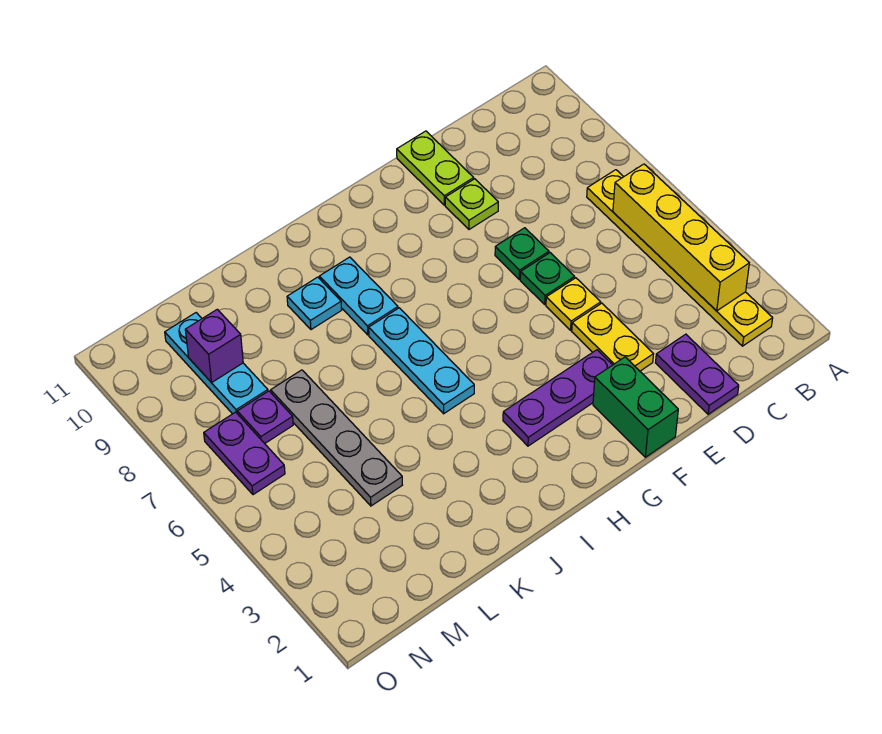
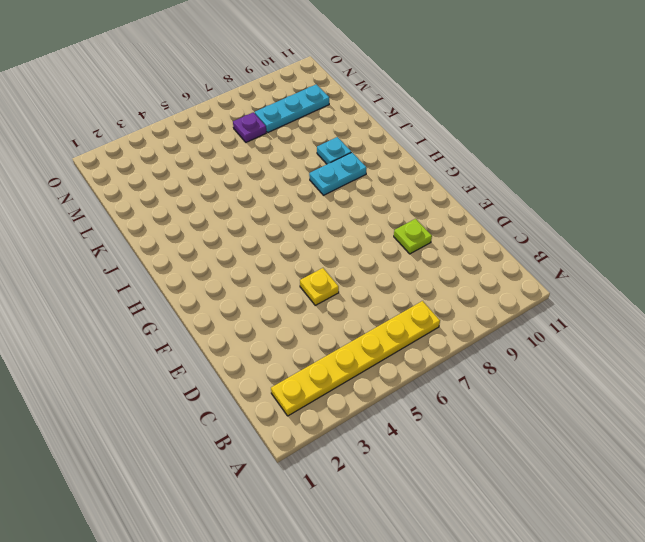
none -> purple 1x2 plate [656,334,739,414]
none -> yellow 1x2 plate [572,303,653,371]
none -> green 1x1 plate [520,253,575,304]

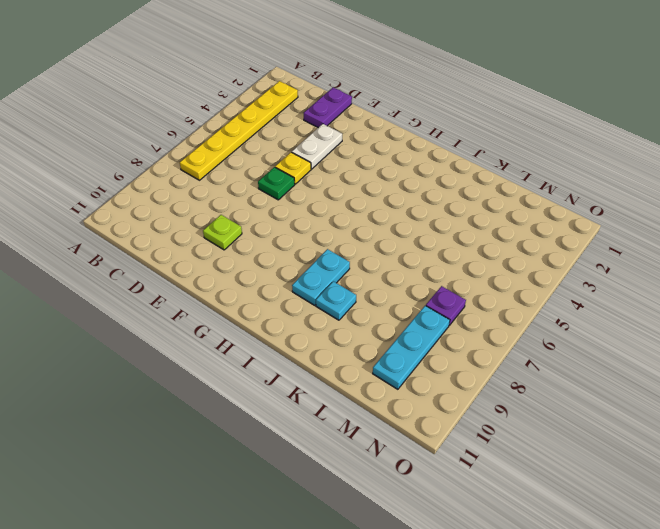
white 1x2 plate [292,124,342,169] -> yellow 1x2 plate [572,303,653,371]
none -> green 1x1 plate [495,228,549,279]
none -> lime 1x2 plate [397,131,474,205]
none -> green 1x2 brick [593,357,678,457]

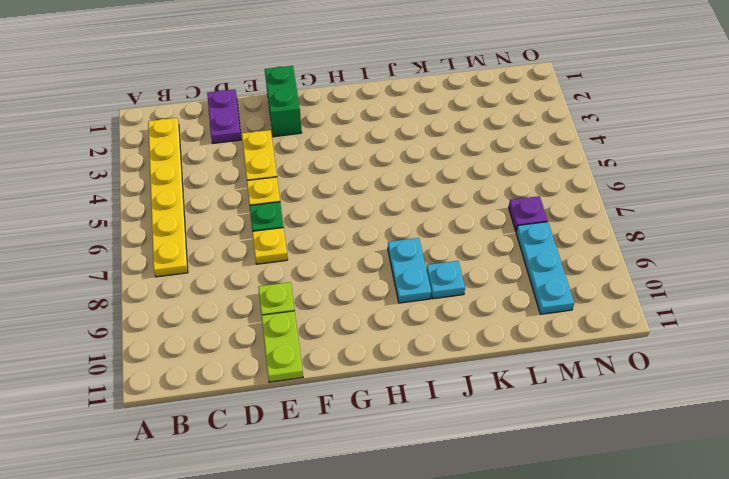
yellow 1x1 plate [252,228,288,264] -> green 1x1 plate [495,228,549,279]
none -> purple 1x3 plate [503,350,612,446]
none -> cyan 1x3 plate [369,308,474,414]
none -> grey 1x4 plate [271,370,402,506]

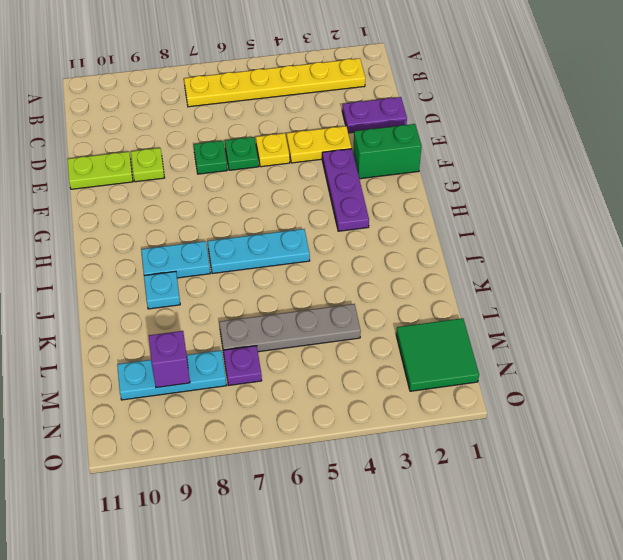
green 2x2 tile [396,318,479,391] -> none
none -> purple 1x2 plate [204,412,285,495]
none -> yellow 1x4 brick [613,164,749,311]

